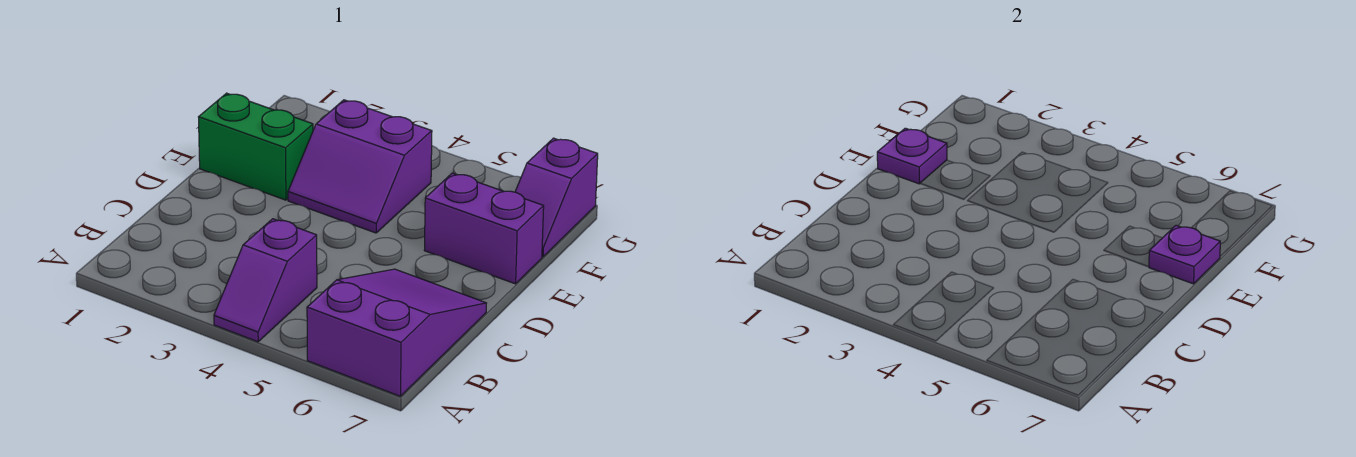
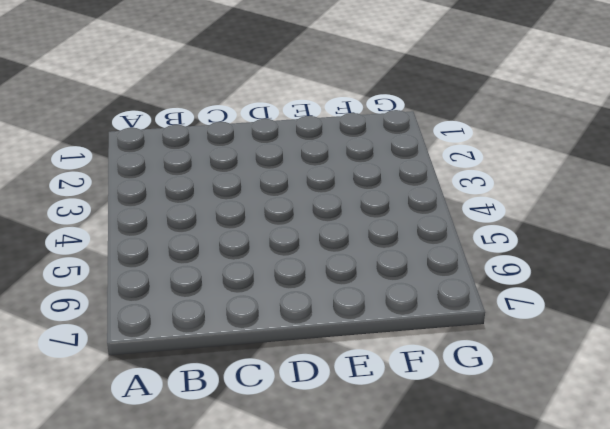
none -> purple 1x2 slope [214,219,317,342]
none -> purple 2x3 slope [307,269,486,396]

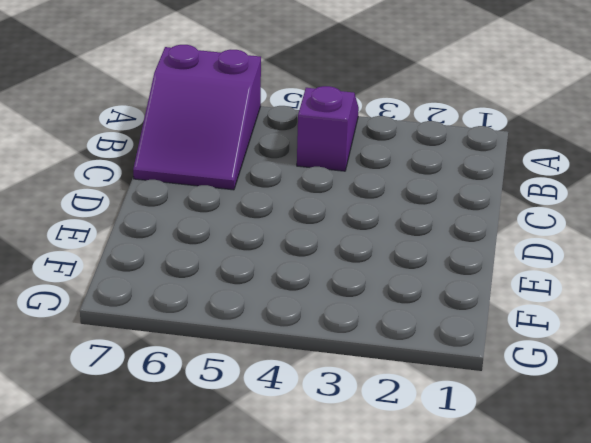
none -> green 1x2 brick [199,93,313,200]
none -> purple 2x2 slope [288,100,432,233]

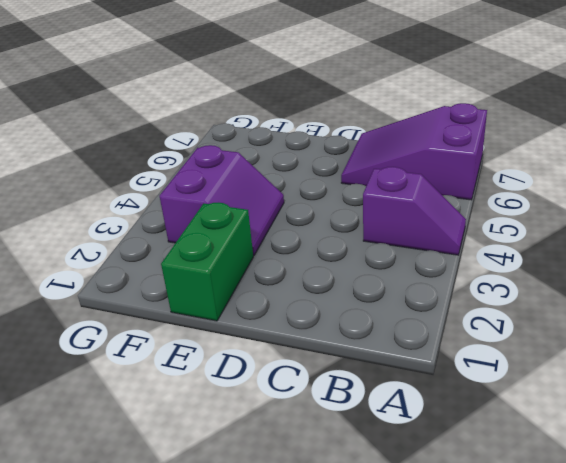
none -> purple 1x2 brick [424,173,544,284]
none -> purple 1x2 slope [515,138,598,257]

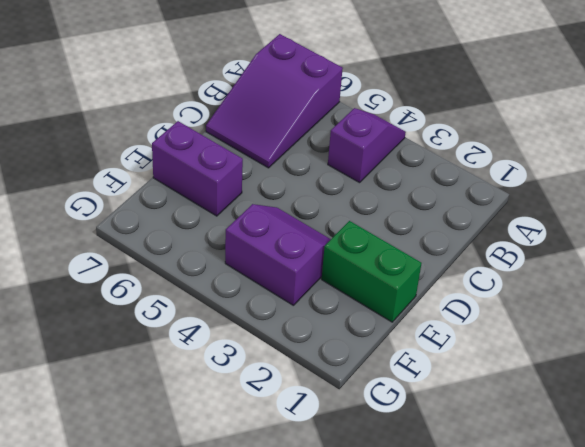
none -> purple 1x2 slope [515,138,598,257]
none -> purple 1x1 plate [877,128,947,184]

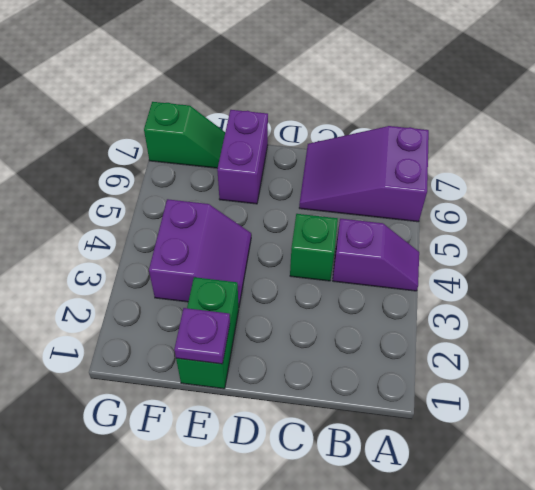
green 1x1 brick [290,214,338,281] -> none
green 1x2 slope [144,102,225,168] -> purple 1x2 slope [515,138,598,257]
none -> purple 1x1 plate [1149,225,1220,284]

